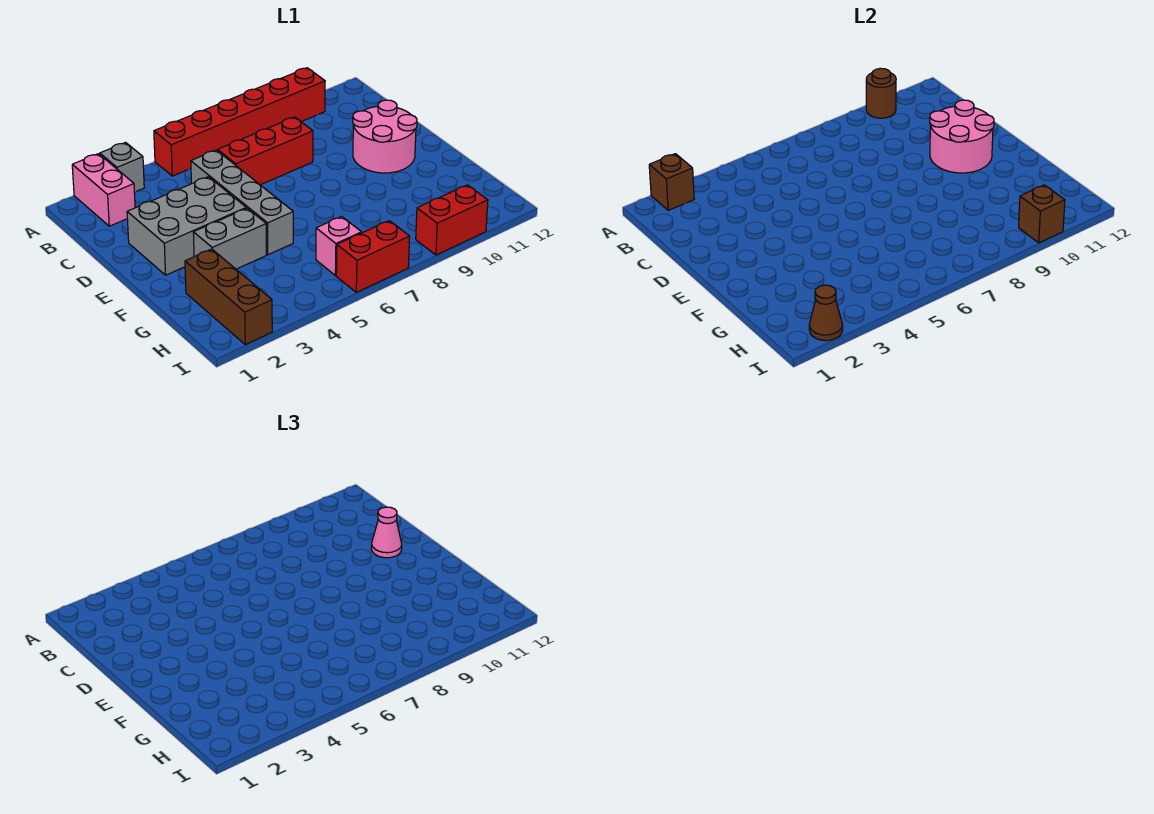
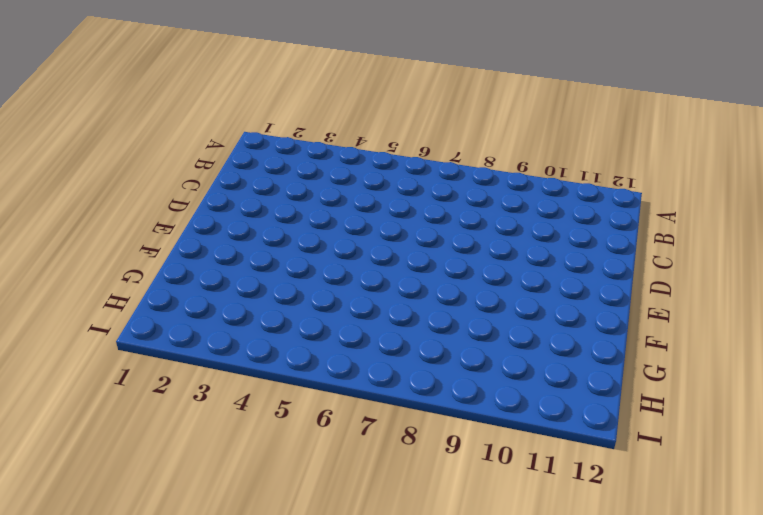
none -> pink 1x2 brick [72,154,135,226]
none -> grey 1x1 brick [100,142,144,192]
none -> red 1x6 brick [154,68,325,176]

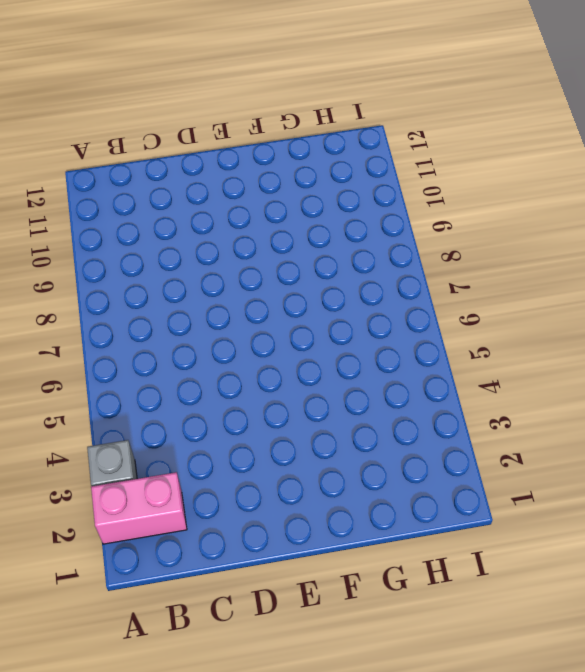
none -> red 1x6 brick [154,68,325,176]
none -> grey 1x4 brick [191,150,293,255]
none -> red 1x3 brick [218,117,313,185]

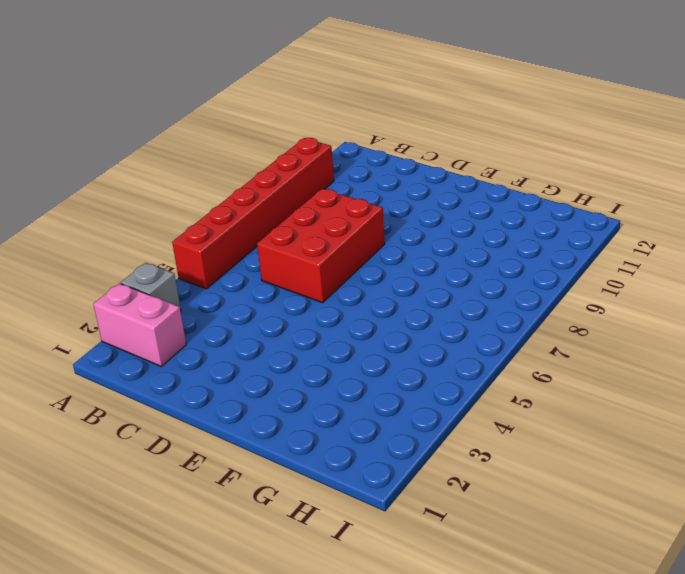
red 2x3 brick [257,189,385,303] -> red 1x3 brick [218,117,313,185]
none -> grey 1x4 brick [191,150,293,255]
none -> grey 2x3 brick [127,177,246,275]
none -> pink 2x2 round brick [353,100,417,173]

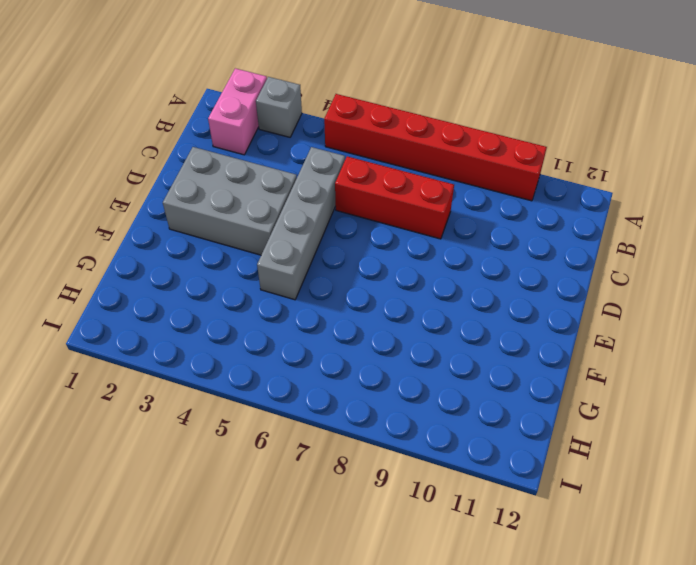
none -> pink 2x2 round brick [353,100,417,173]
none -> grey 1x2 brick [193,208,266,269]
none -> brown 1x3 brick [185,249,272,345]

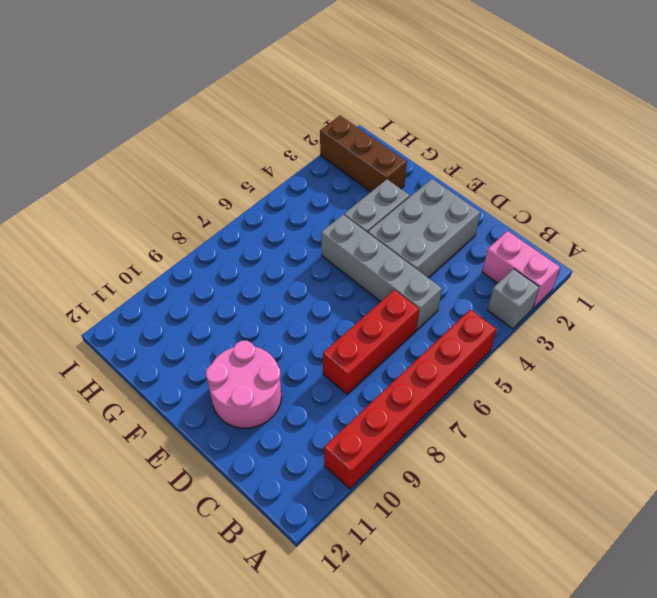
none -> pink 1x1 brick [316,216,362,276]
none -> red 1x2 brick [336,221,410,292]
none -> red 1x2 brick [416,185,488,255]

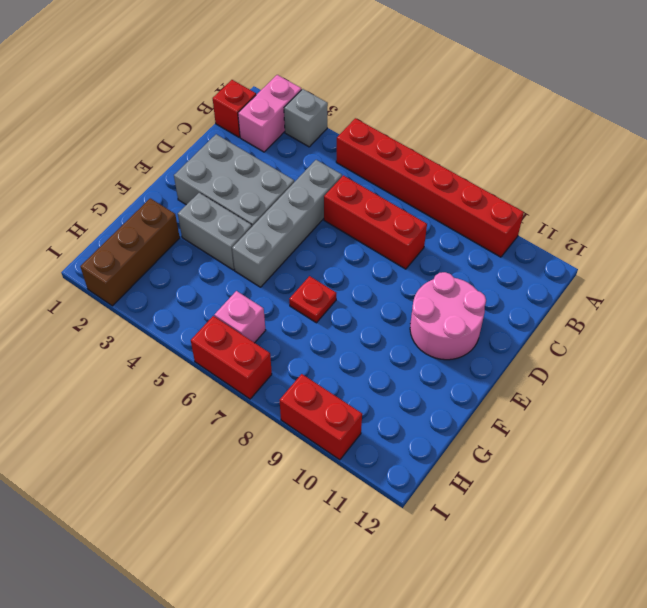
red 1x1 brick [213,80,256,137] -> none
red 1x1 plate [289,276,336,323] -> none
none -> brown 1x1 brick [649,154,694,210]
none -> brown 1x1 round brick [866,68,896,118]
none -> pink 2x2 round brick [930,100,994,173]

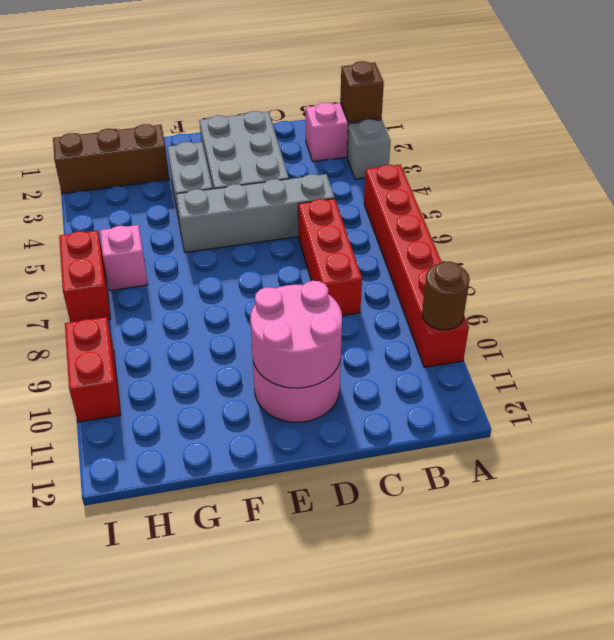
none -> brown 1x1 cone [809,285,843,341]
none -> brown 1x1 brick [1019,185,1065,243]
none -> pink 1x1 cone [371,507,402,558]

